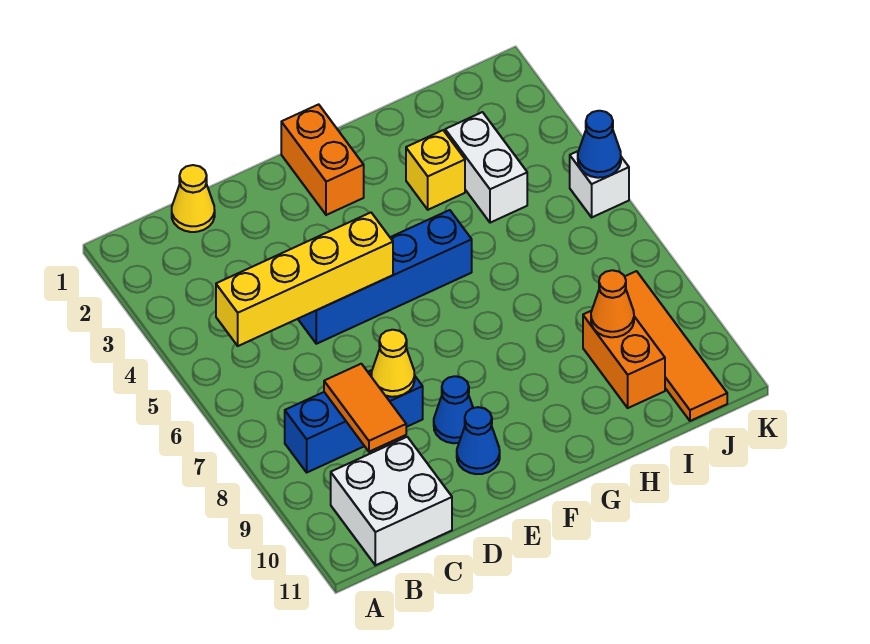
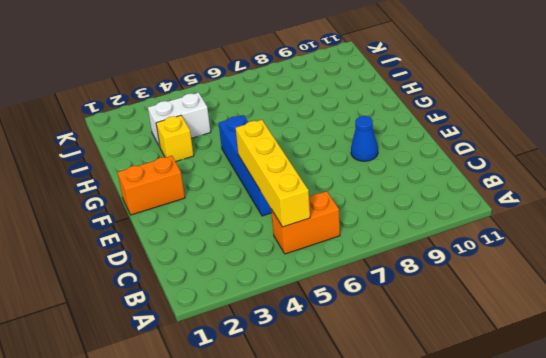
orange 1x2 brick [271,191,340,254] -> orange 1x2 brick moved to [583,311,665,408]
none -> blue 1x3 brick [285,370,423,472]
none -> white 2x2 brick [331,437,452,565]
none -> yellow 1x1 cone [172,165,215,232]

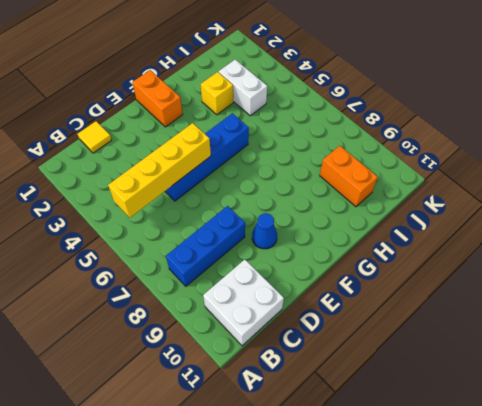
yellow 1x1 tile [78,121,112,153] -> yellow 1x1 cone [172,165,215,232]
none -> blue 1x1 cone [457,407,500,474]
none -> orange 1x4 tile [625,271,727,421]
none -> white 1x1 brick [570,151,629,217]

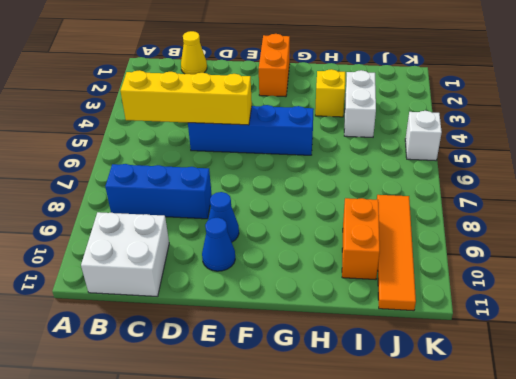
none -> orange 1x2 tile [324,364,406,452]
none -> yellow 1x1 cone [371,330,415,397]
none -> orange 1x1 cone [591,270,634,337]

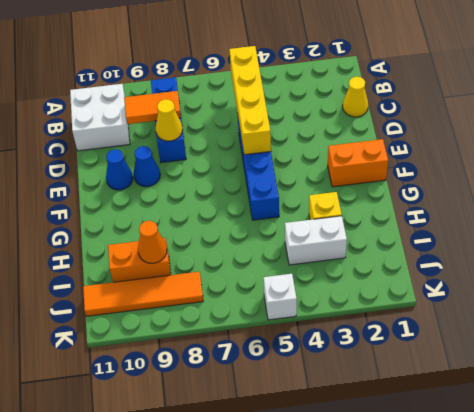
none -> blue 1x1 cone [578,111,621,178]

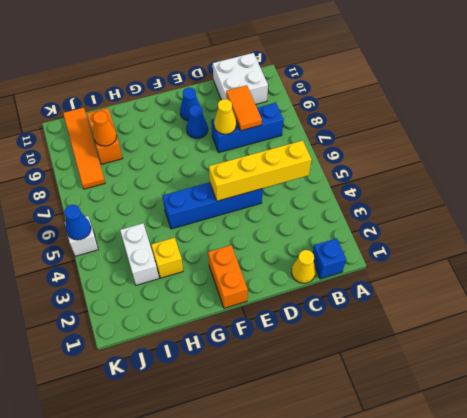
blue 1x1 brick [313,238,346,279] -> none

